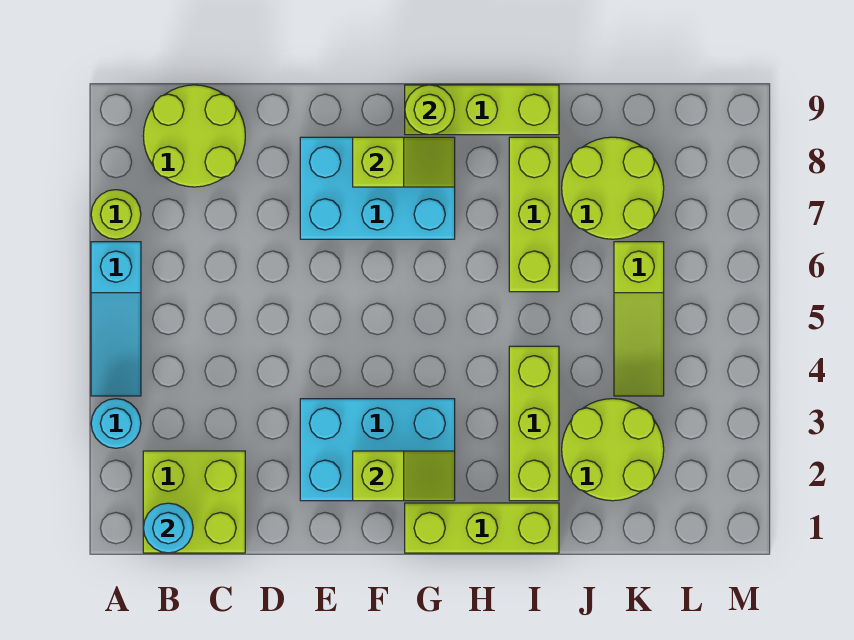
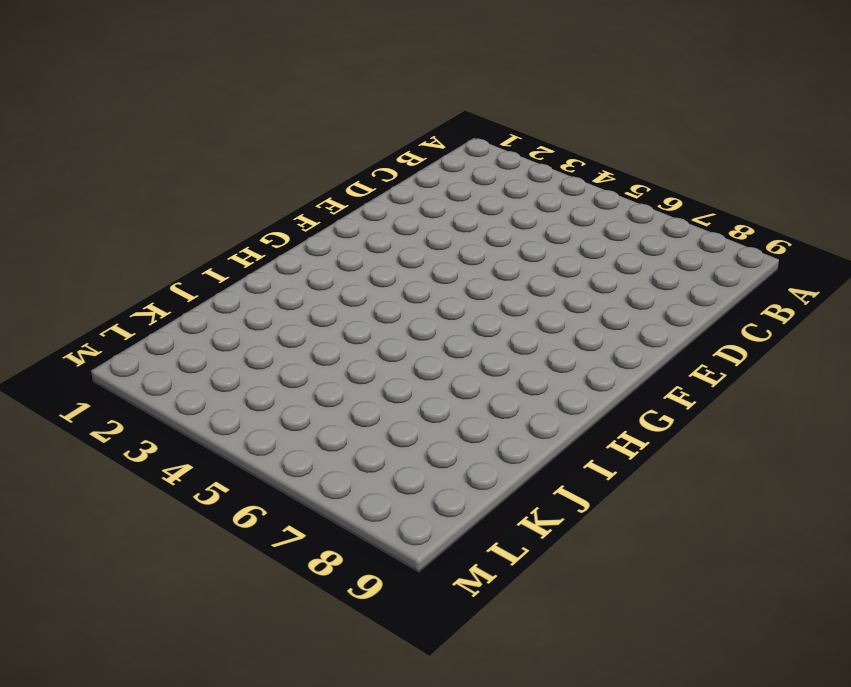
none -> cyan 1x1 round brick [91,399,141,448]
none -> cyan 1x3 slope [91,242,141,396]
none -> lime 1x1 round brick [91,190,141,239]

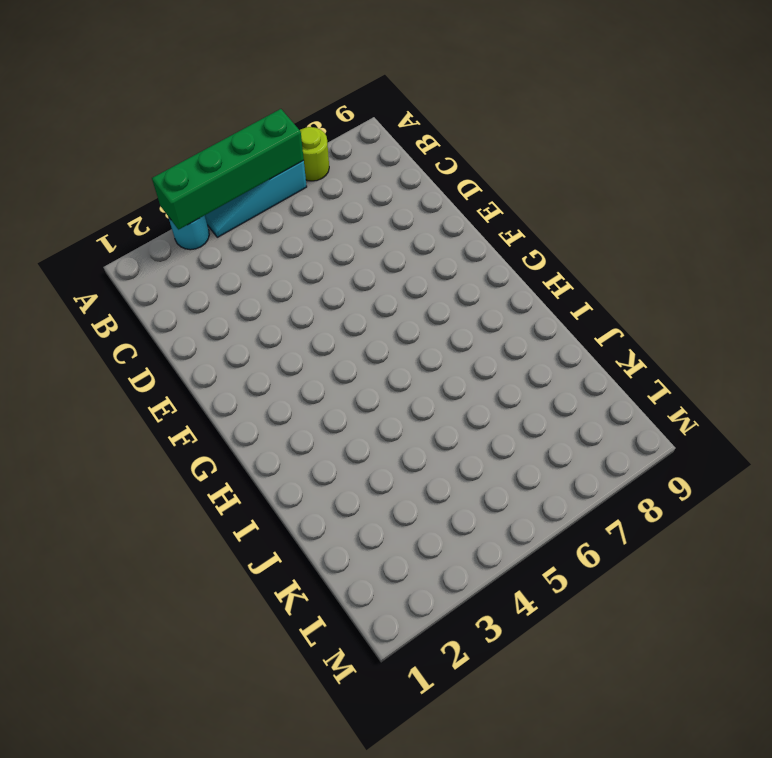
green 1x4 brick [152,109,304,230] -> none
none -> lime 2x2 brick [143,451,245,553]
none -> lime 2x2 round brick [143,85,245,187]
none -> cyan 2x3 brick [300,399,455,501]

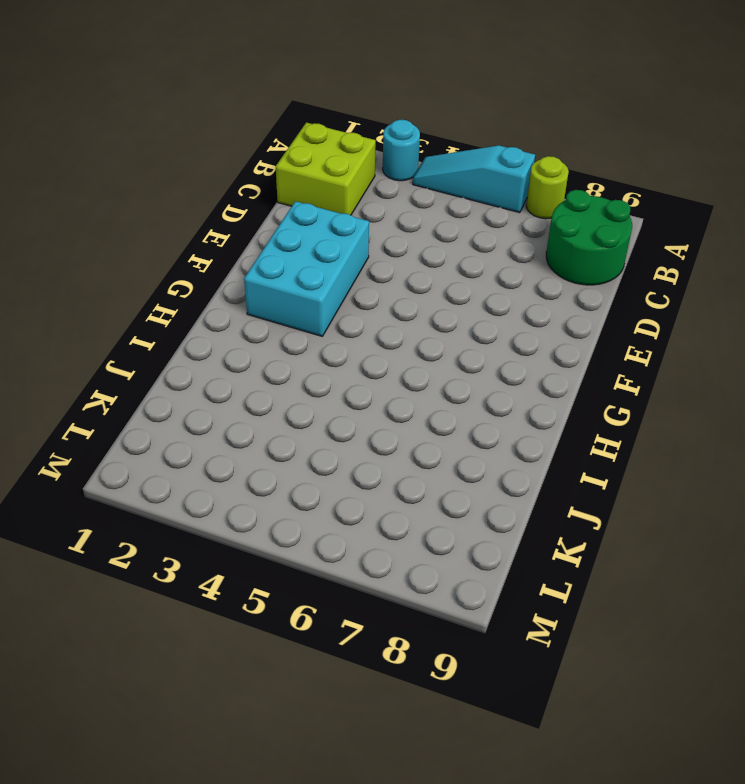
green 2x2 round brick [546,190,632,285] -> lime 2x2 round brick [143,85,245,187]
none -> cyan 2x3 brick [300,137,455,239]
none -> lime 1x3 brick [405,503,559,553]
none -> lime 1x3 brick [405,85,559,135]

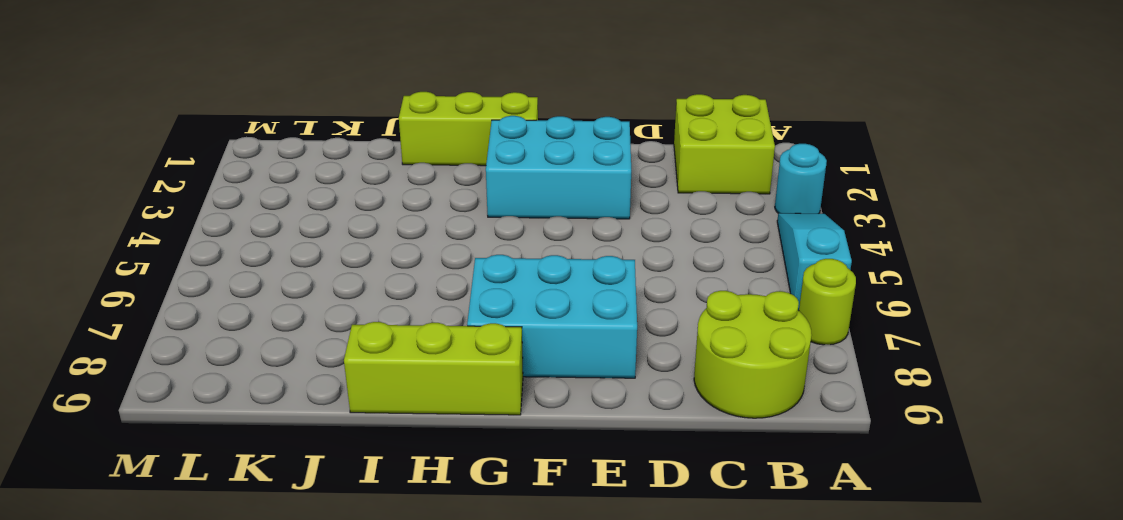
none -> lime 1x3 brick [509,346,559,501]
none -> lime 1x3 brick [509,137,559,292]
none -> lime 2x2 round brick [562,399,664,501]

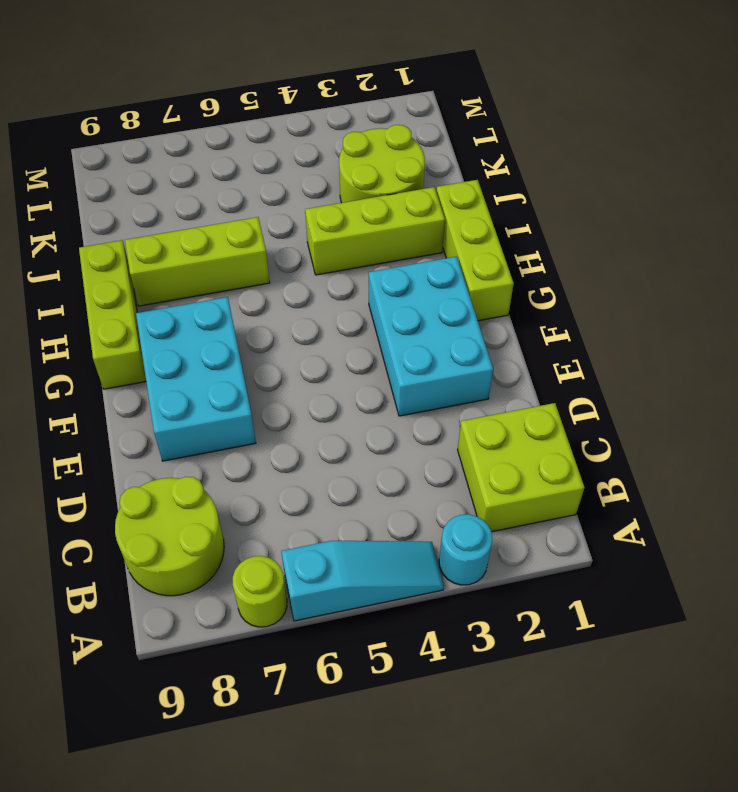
none -> lime 2x2 round brick [562,137,664,239]
none -> lime 1x3 slope [614,242,664,396]
none -> cyan 1x1 round brick [143,503,193,553]

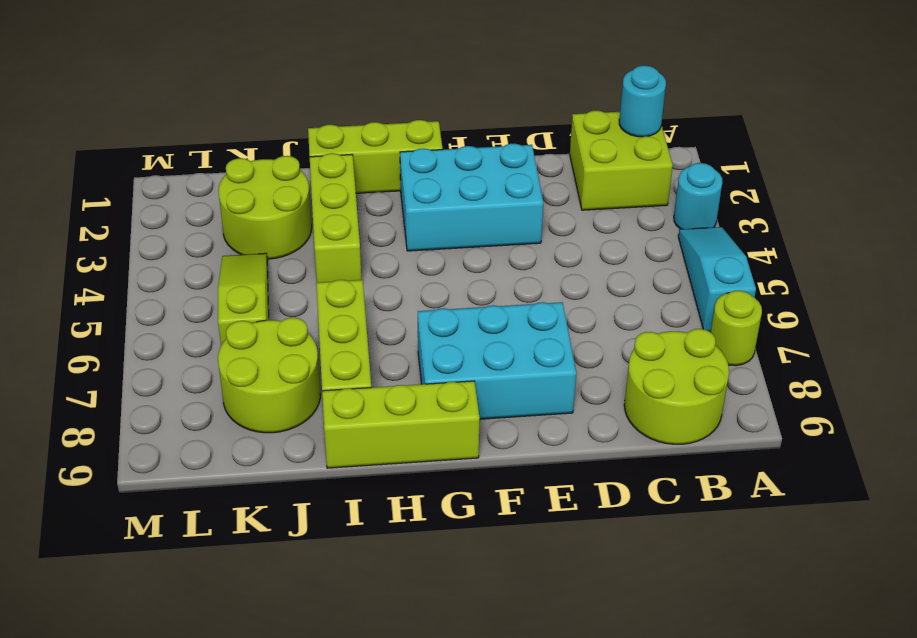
none -> lime 1x2 slope [353,451,455,501]
none -> lime 1x2 slope [353,137,455,187]
none -> lime 1x1 round brick [405,85,455,135]

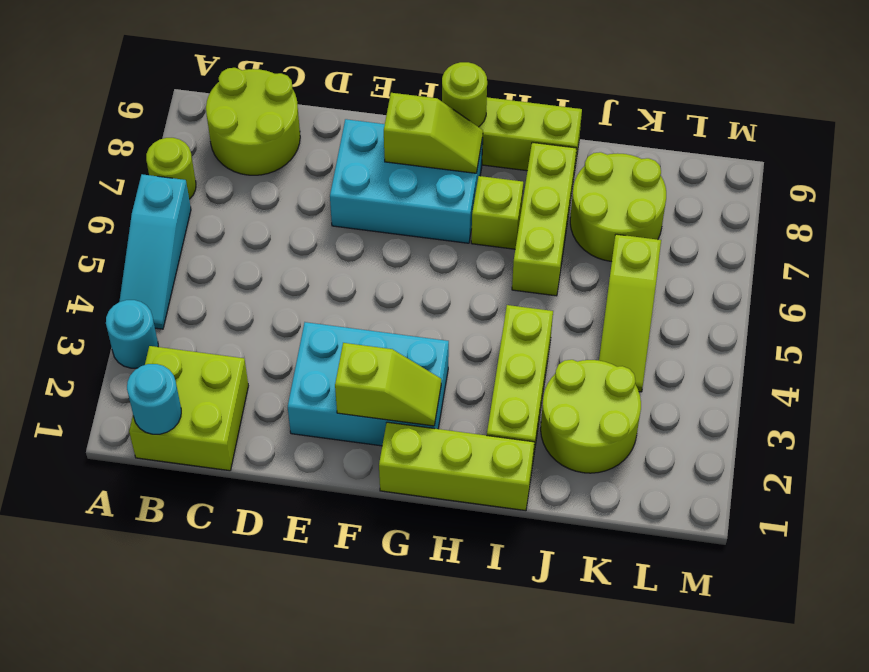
lime 1x1 brick [471,176,523,249] -> none

